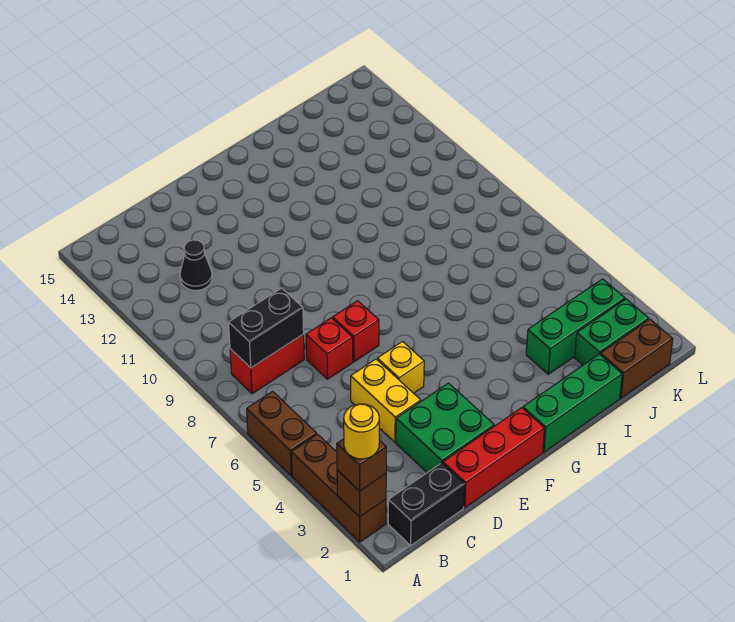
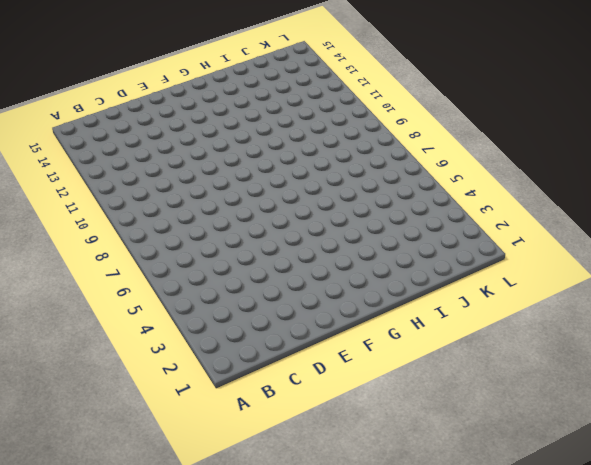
none -> brown 1x3 brick [291,434,386,542]
none -> brown 1x2 brick [247,391,317,476]
none -> black 1x2 brick [388,463,464,545]

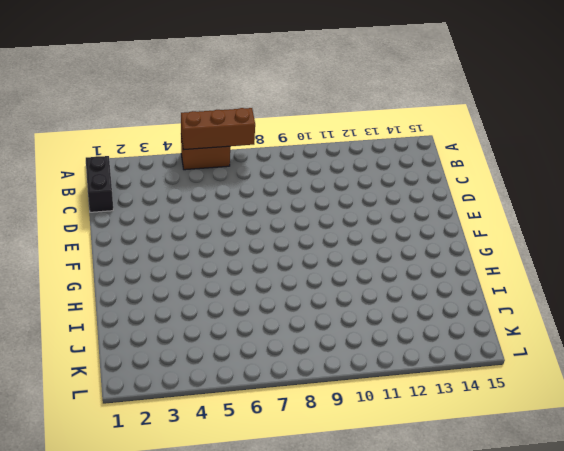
brown 1x3 brick [181,108,255,150] -> brown 1x3 brick moved to [291,434,386,542]
none -> red 1x2 brick [230,334,304,394]
none -> black 1x1 cone [180,240,212,291]
none -> red 1x3 brick [443,408,544,508]

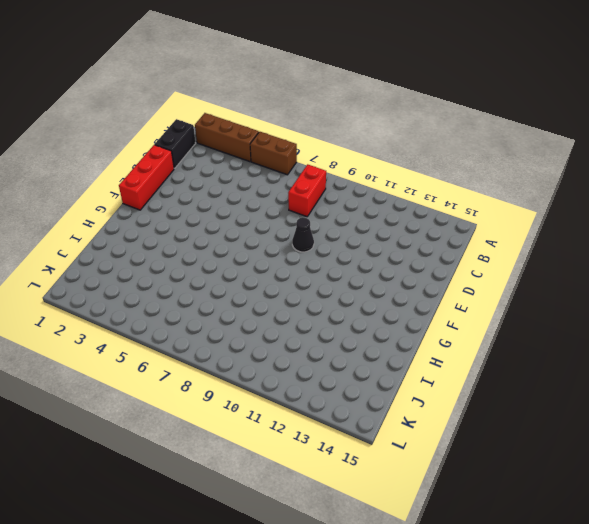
black 1x1 cone [292,217,314,252] -> black 1x1 cone moved to [180,240,212,291]
none -> green 2x2 brick [396,383,494,473]
none -> yellow 1x2 brick [351,359,421,442]
none -> red 1x1 brick [306,318,353,379]

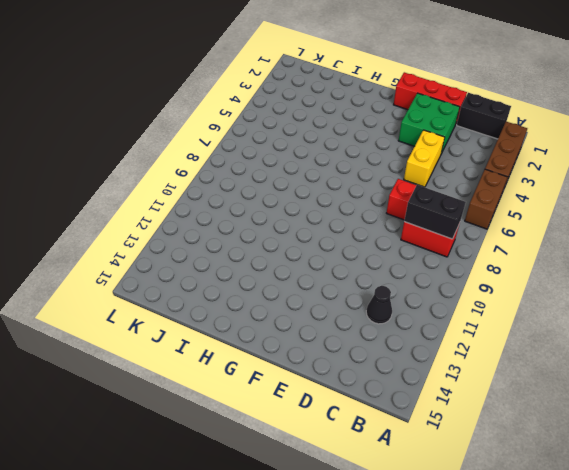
none -> yellow 1x1 brick [377,342,424,393]
none -> red 1x1 brick [333,301,379,362]
none -> green 1x3 brick [523,354,622,452]

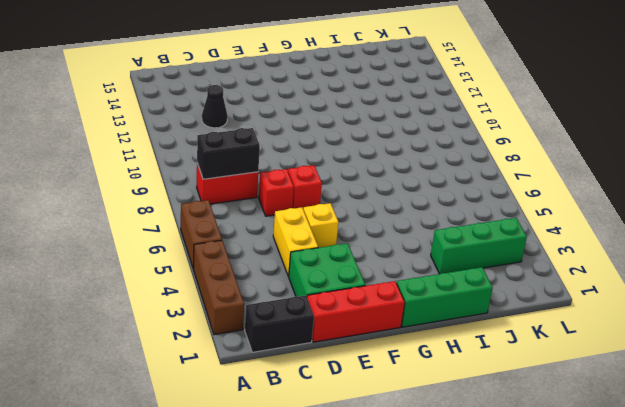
none -> brown 1x2 brick [601,319,673,398]
none -> green 1x2 brick [575,299,649,365]
none -> brown 1x1 brick [337,470,386,517]

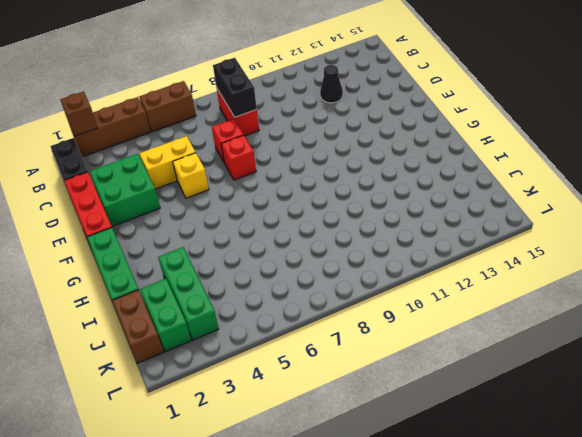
none -> brown 1x1 brick [337,439,386,491]
none -> yellow 1x1 round brick [344,404,379,459]

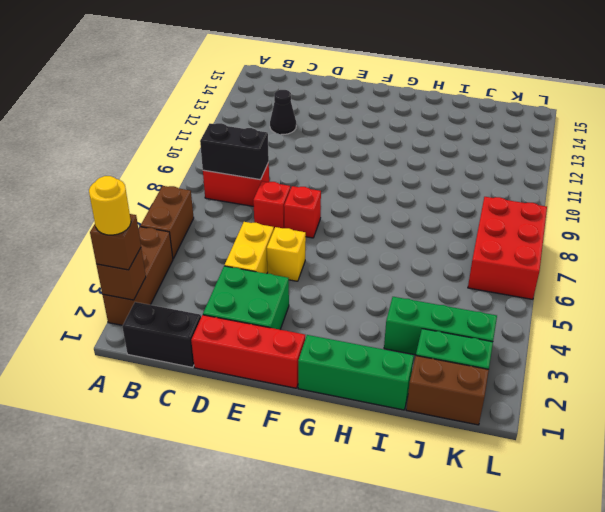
red 2x3 brick [468,197,547,299] -> none

